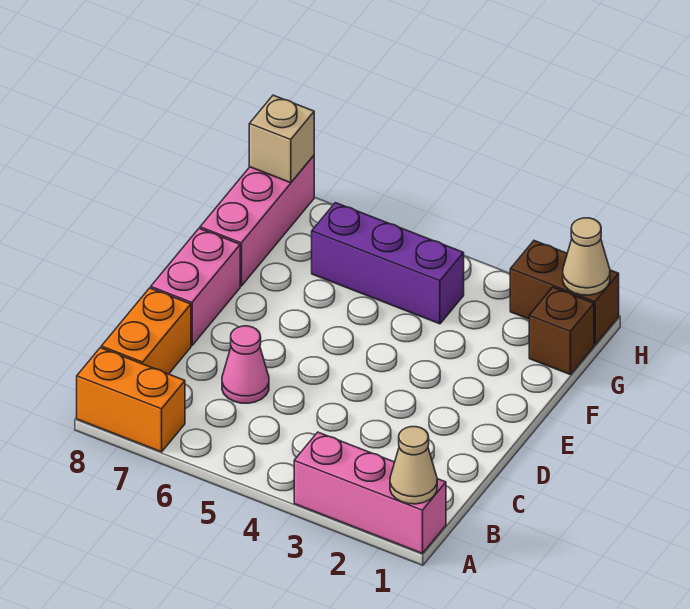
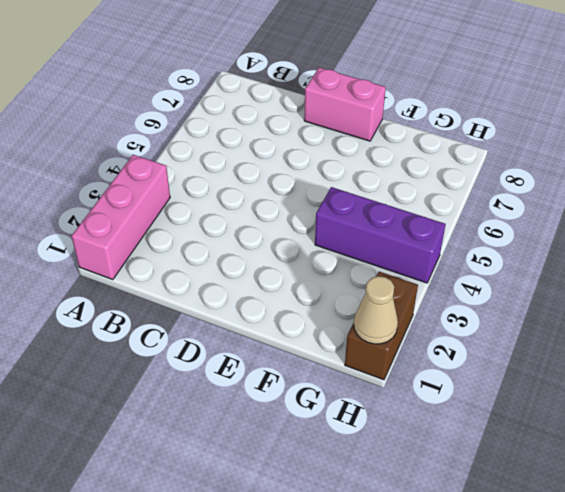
purple 1x3 brick [315,187,446,283] -> purple 1x3 brick turned to [312,203,464,324]
none -> orange 1x2 brick [77,348,185,452]
none -> orange 1x2 brick [101,288,191,374]
none -> pink 1x1 cone [222,326,269,403]

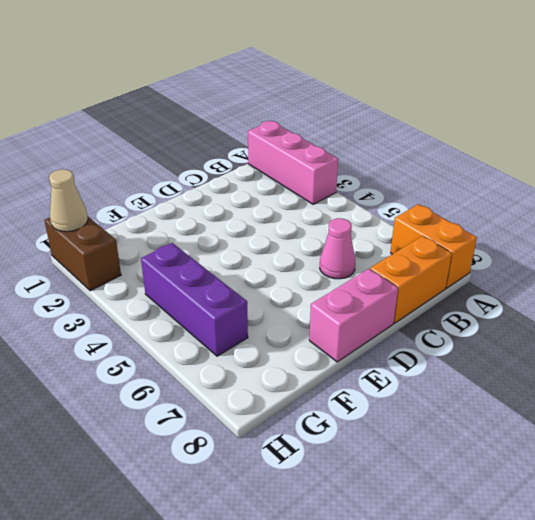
none -> pink 1x3 brick [200,156,314,286]
none -> brown 1x1 brick [529,287,594,375]
none -> tan 1x1 cone [390,427,437,504]

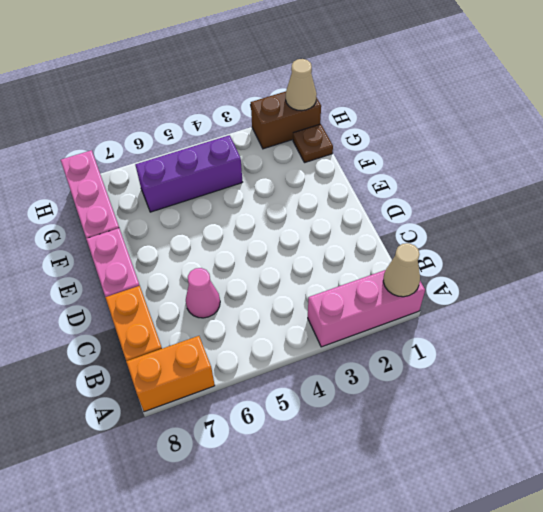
brown 1x1 plate [293,124,333,163] -> brown 1x1 brick [529,287,594,375]
none -> tan 1x1 brick [249,95,314,183]

